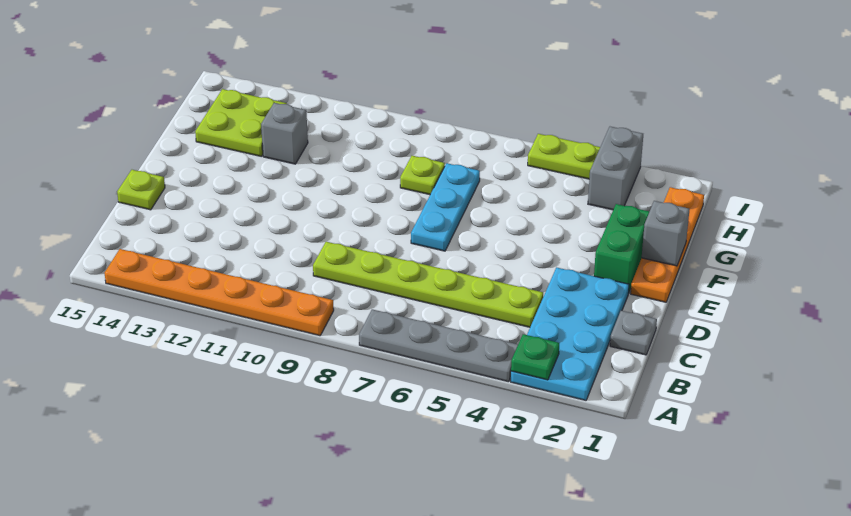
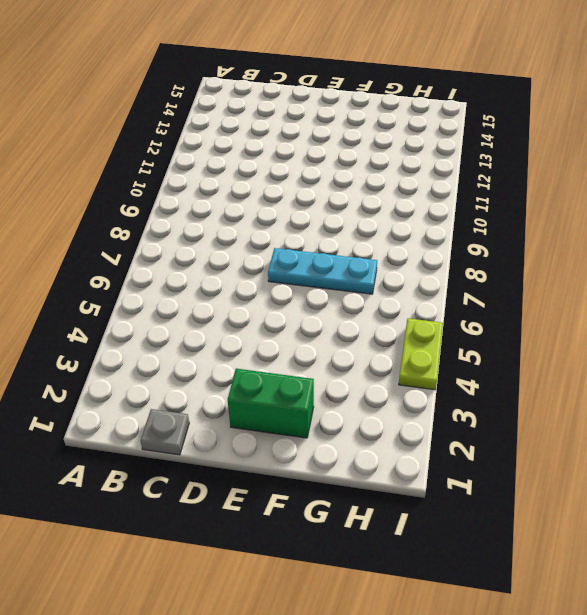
none -> cyan 2x4 plate [511,268,629,400]
none -> grey 1x4 plate [359,309,518,382]
none -> orange 1x6 plate [105,249,334,336]

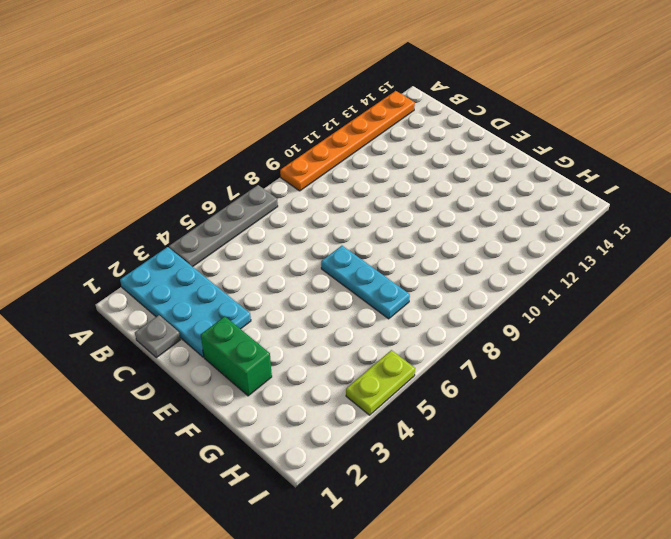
none -> lime 1x6 plate [313,242,543,327]
none -> lime 1x1 plate [117,170,165,210]
none -> orange 1x4 plate [631,187,704,302]

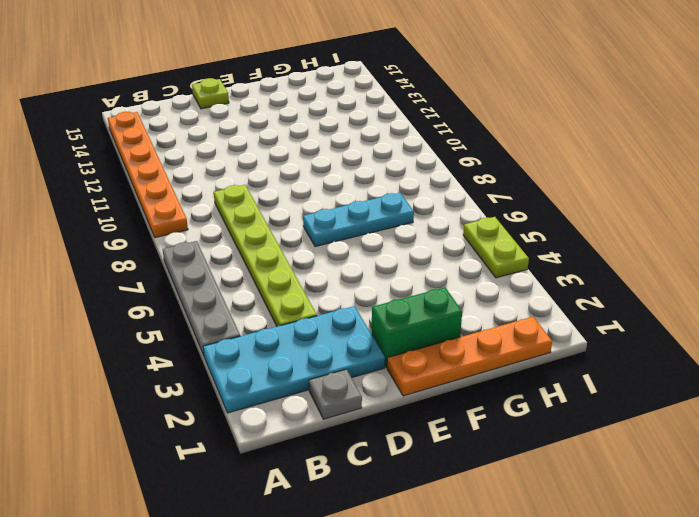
none -> lime 1x1 plate [400,156,445,195]
none -> grey 1x1 brick [261,103,308,164]
none -> lime 2x2 plate [195,89,287,157]

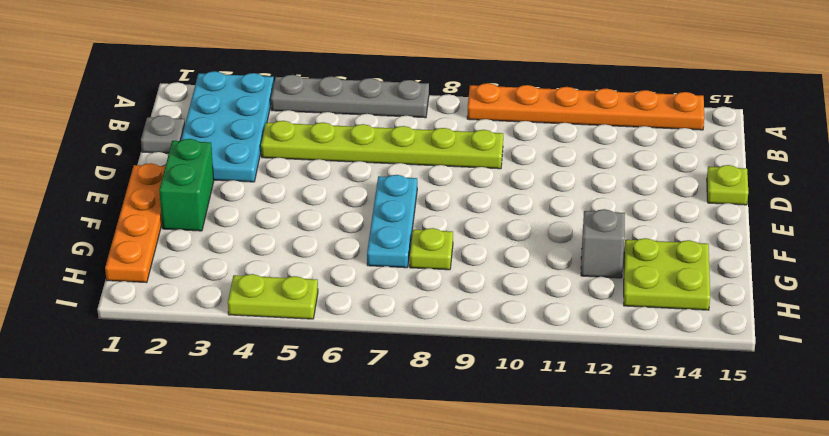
none -> grey 1x2 brick [588,127,643,210]
none -> green 1x1 plate [511,334,559,380]
none -> grey 1x1 brick [642,201,690,266]

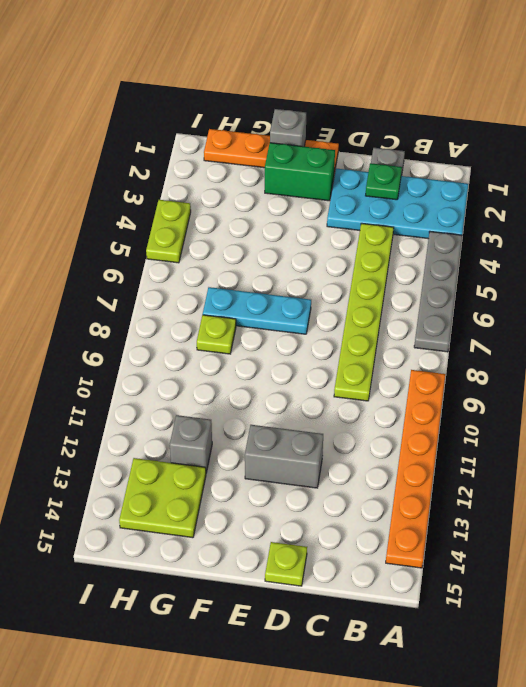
green 1x1 plate [366,163,402,200] -> green 1x1 plate moved to [511,334,559,380]
grey 1x2 brick [245,425,323,488] -> grey 1x2 brick moved to [588,127,643,210]

